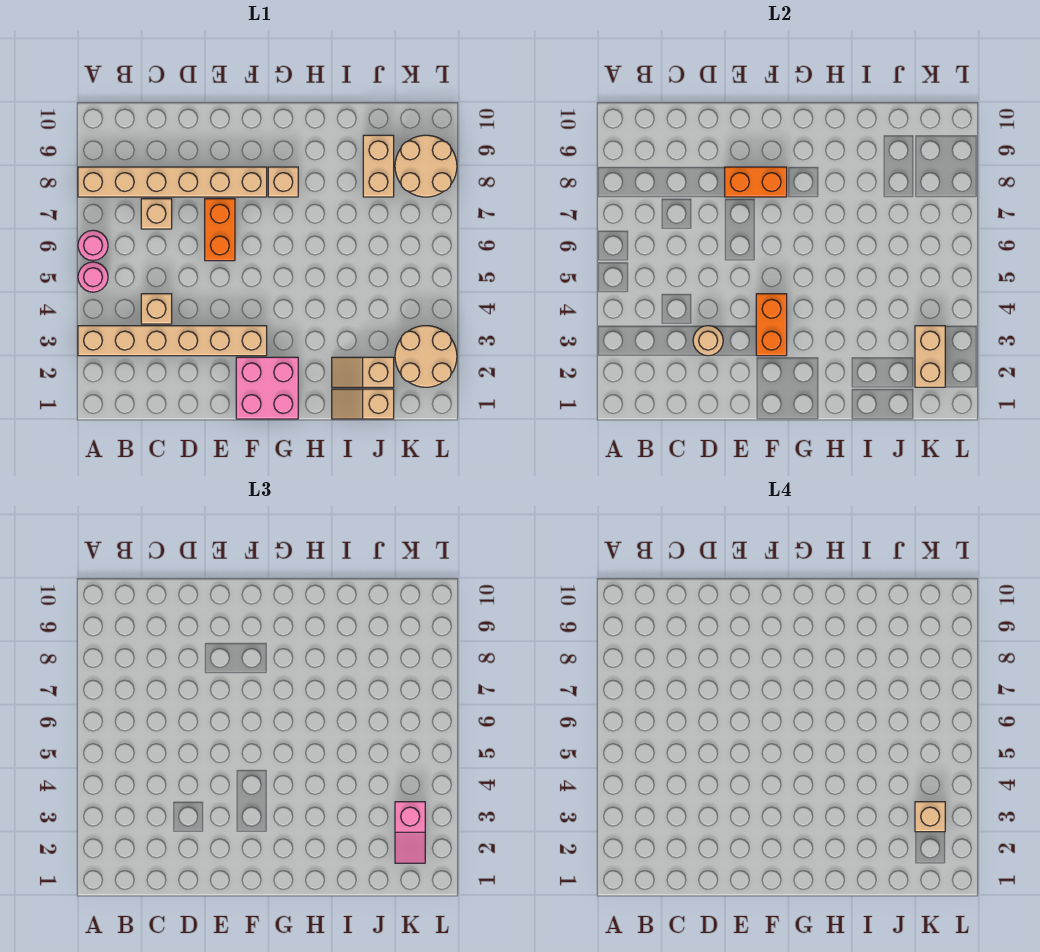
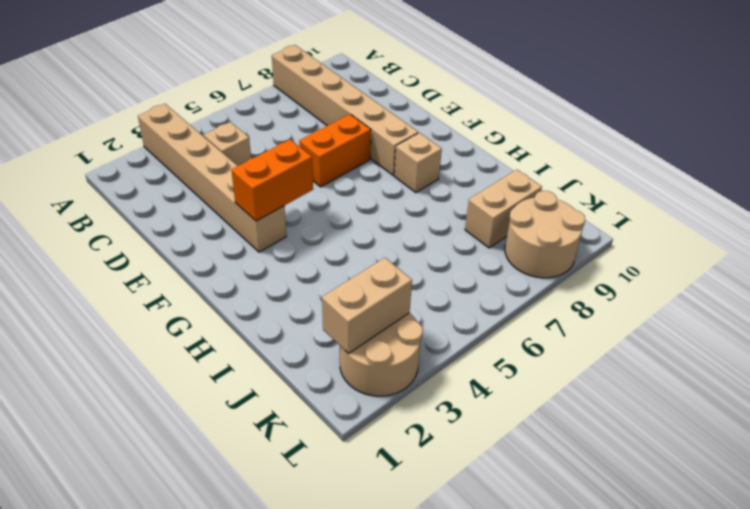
none -> pink 1x1 round brick [78,262,108,292]
none -> pink 1x1 round brick [78,230,108,260]
none -> tan 1x1 brick [141,199,172,229]

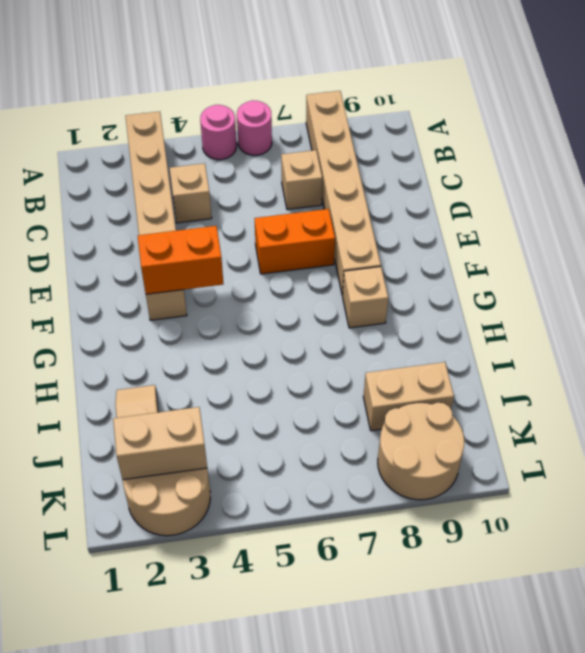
none -> pink 2x2 brick [236,357,298,419]
none -> tan 1x2 slope [332,389,394,419]
none -> tan 1x1 round brick [693,326,723,356]

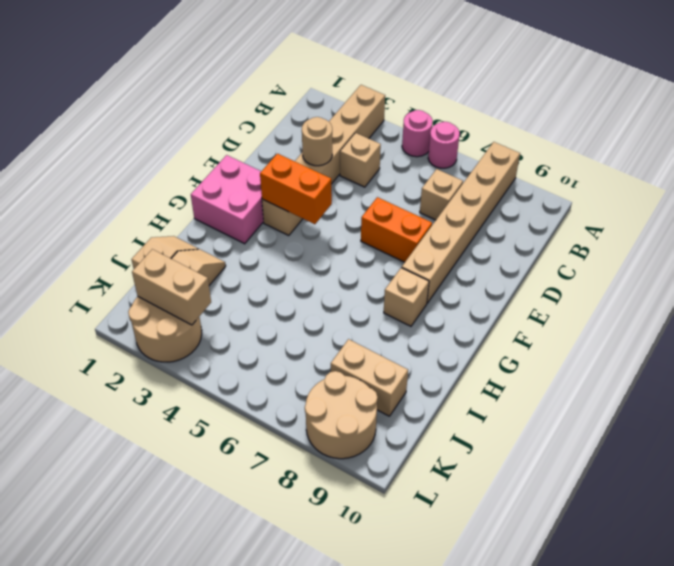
none -> orange 1x2 brick [725,167,787,197]
none -> pink 1x2 slope [395,802,425,863]
none -> tan 1x1 brick [915,802,945,832]

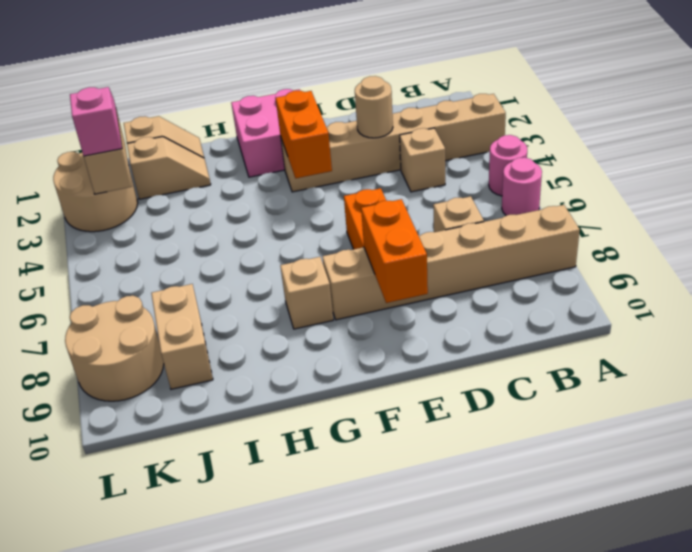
orange 1x2 brick [361,199,428,303] -> orange 1x2 brick turned to [725,167,787,197]
none -> tan 1x1 brick [915,802,945,832]

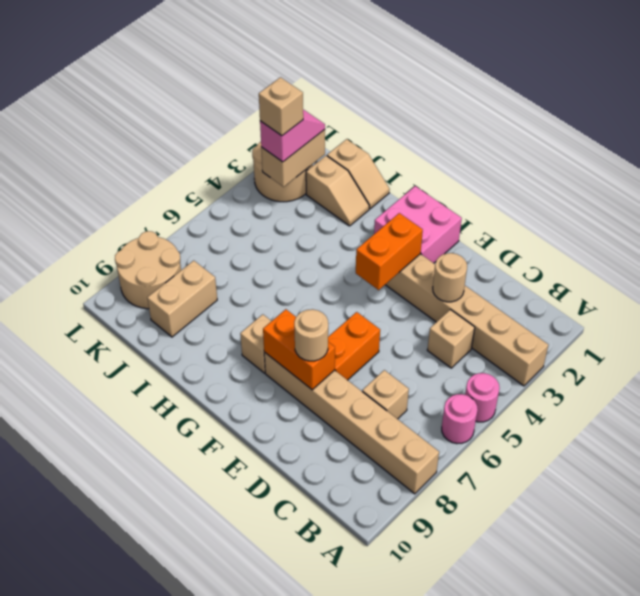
tan 1x1 round brick [294,309,328,361] -> none

